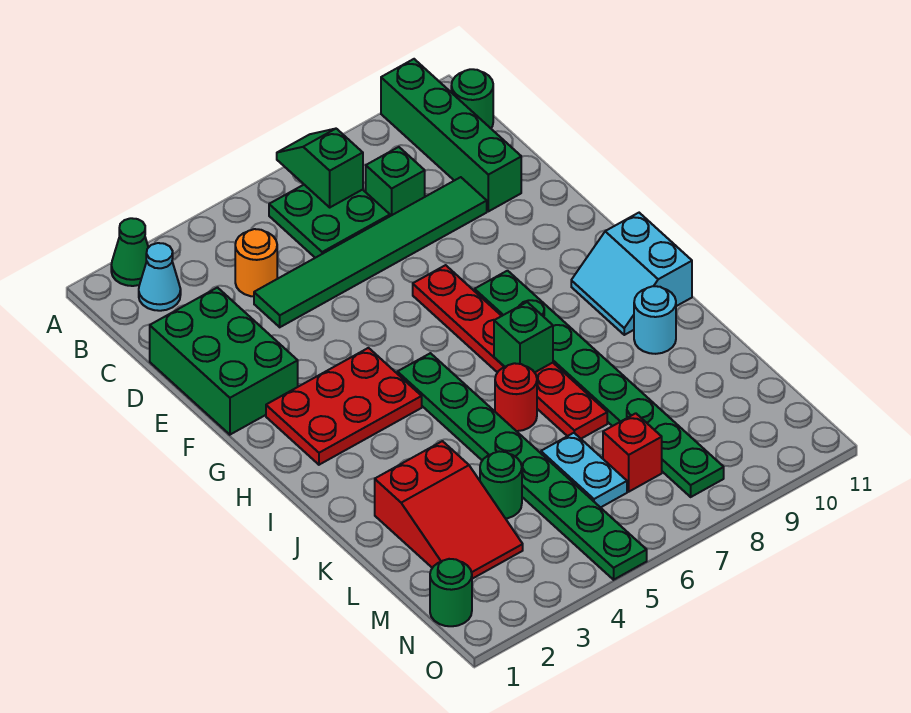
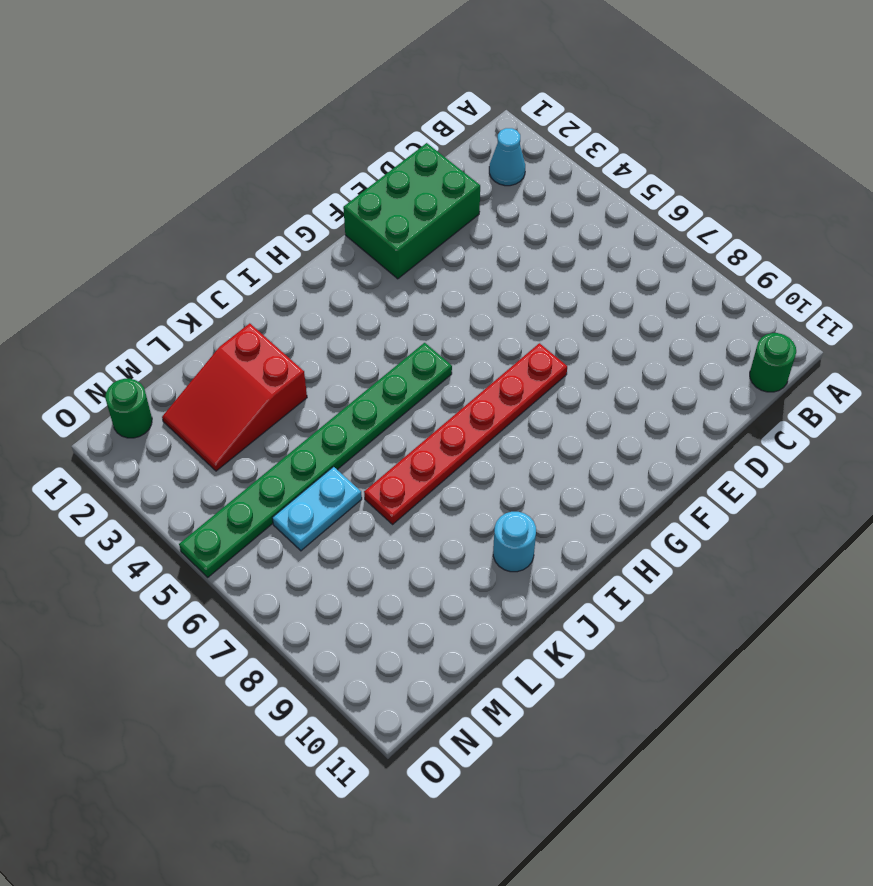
none -> green 1x1 cone [111,218,148,286]
none -> green 1x4 brick [381,59,521,211]
none -> green 2x2 plate [269,185,390,258]

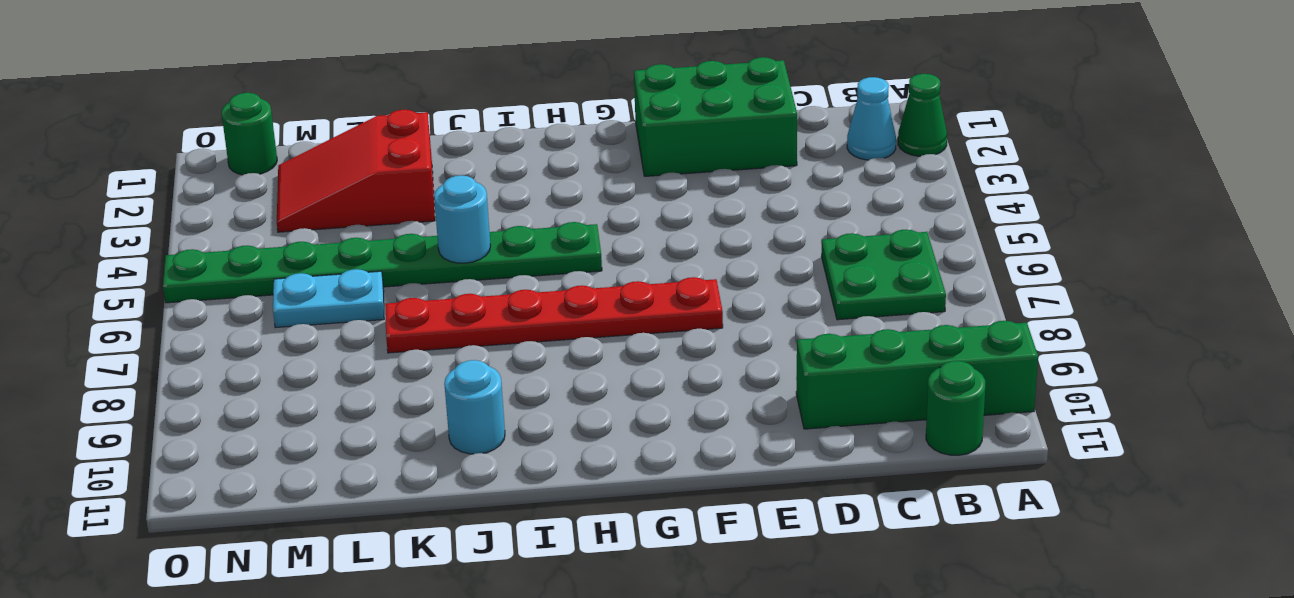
cyan 1x1 round brick [434,175,490,263] -> none
none -> orange 1x1 round brick [235,229,277,296]
none -> green 1x1 brick [366,147,425,216]
none -> green 1x6 tile [254,177,487,327]

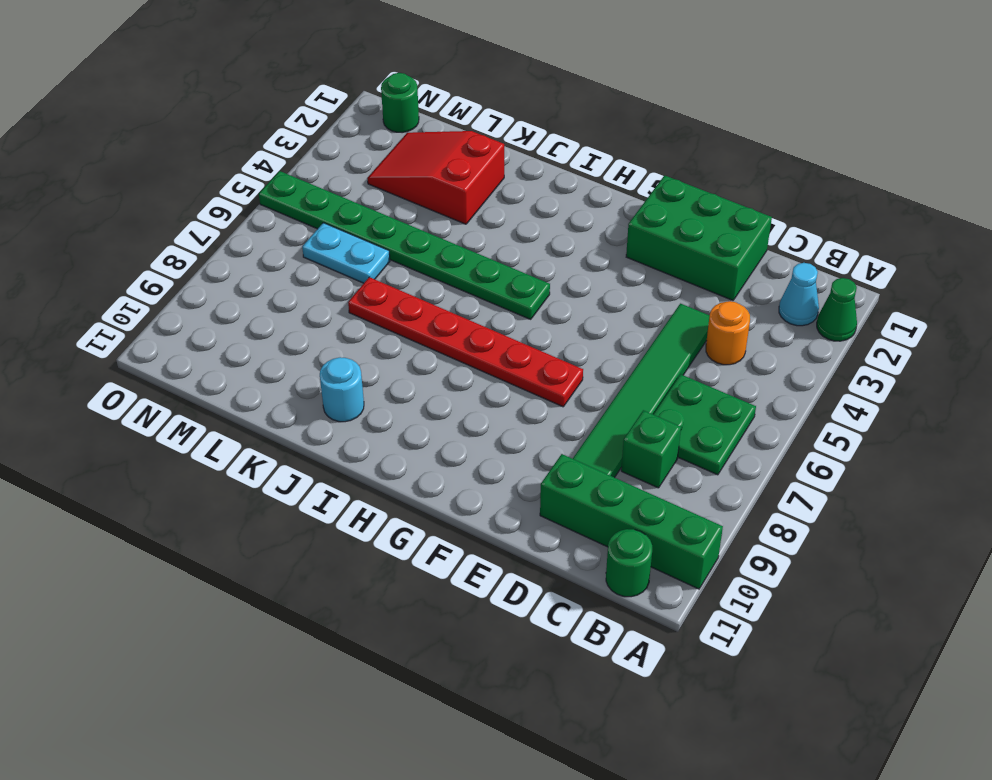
none -> red 2x3 plate [266,348,422,465]
none -> green 1x8 plate [475,271,724,497]
none -> cyan 2x2 slope [571,213,692,335]

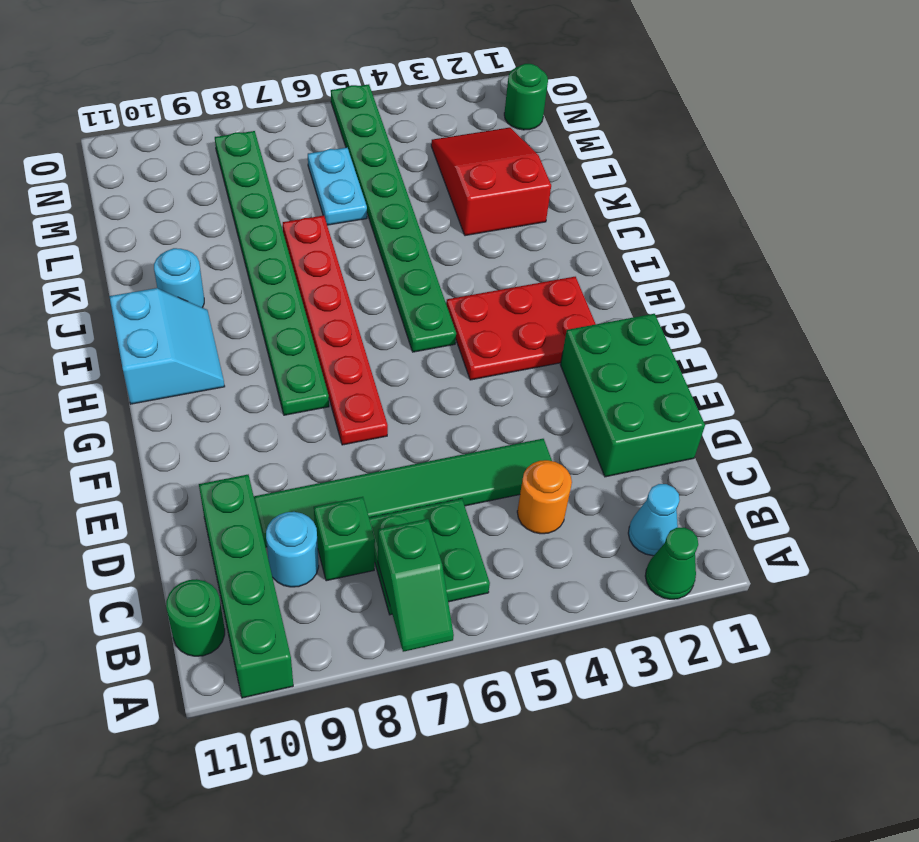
cyan 1x1 round brick [266,512,319,587] -> none
none -> red 1x1 round brick [495,363,537,431]
none -> green 1x1 round brick [480,451,522,519]
none -> red 1x1 brick [603,413,662,492]

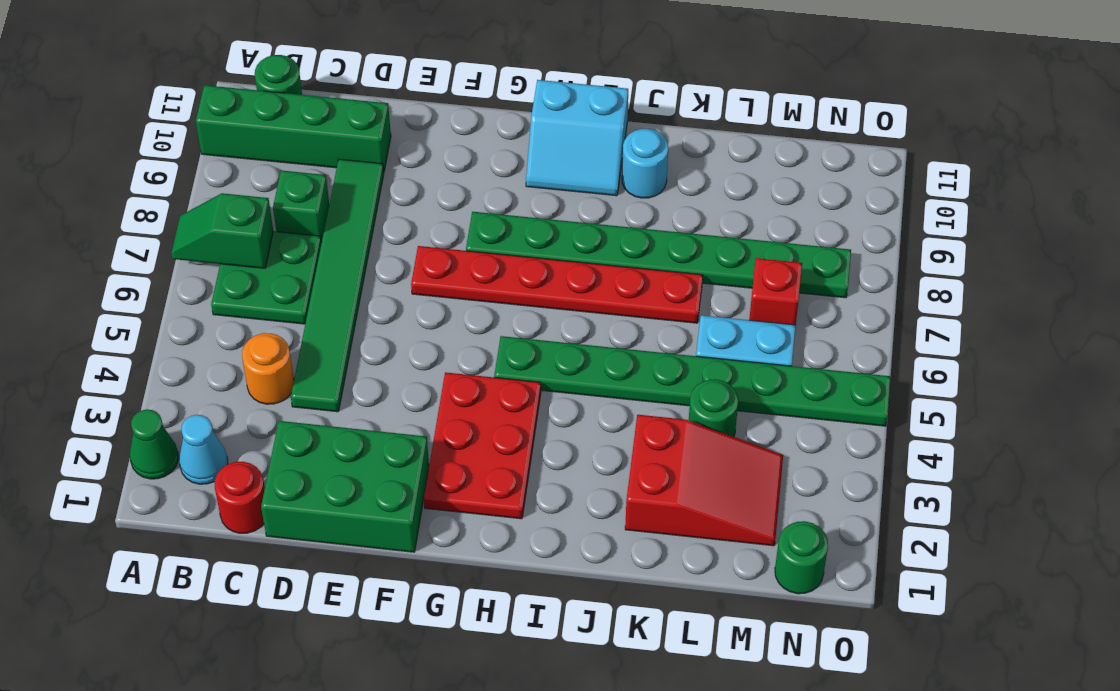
red 1x1 round brick [215,462,265,533] -> red 1x1 round brick moved to [495,363,537,431]
none -> green 1x1 brick [494,302,553,372]

